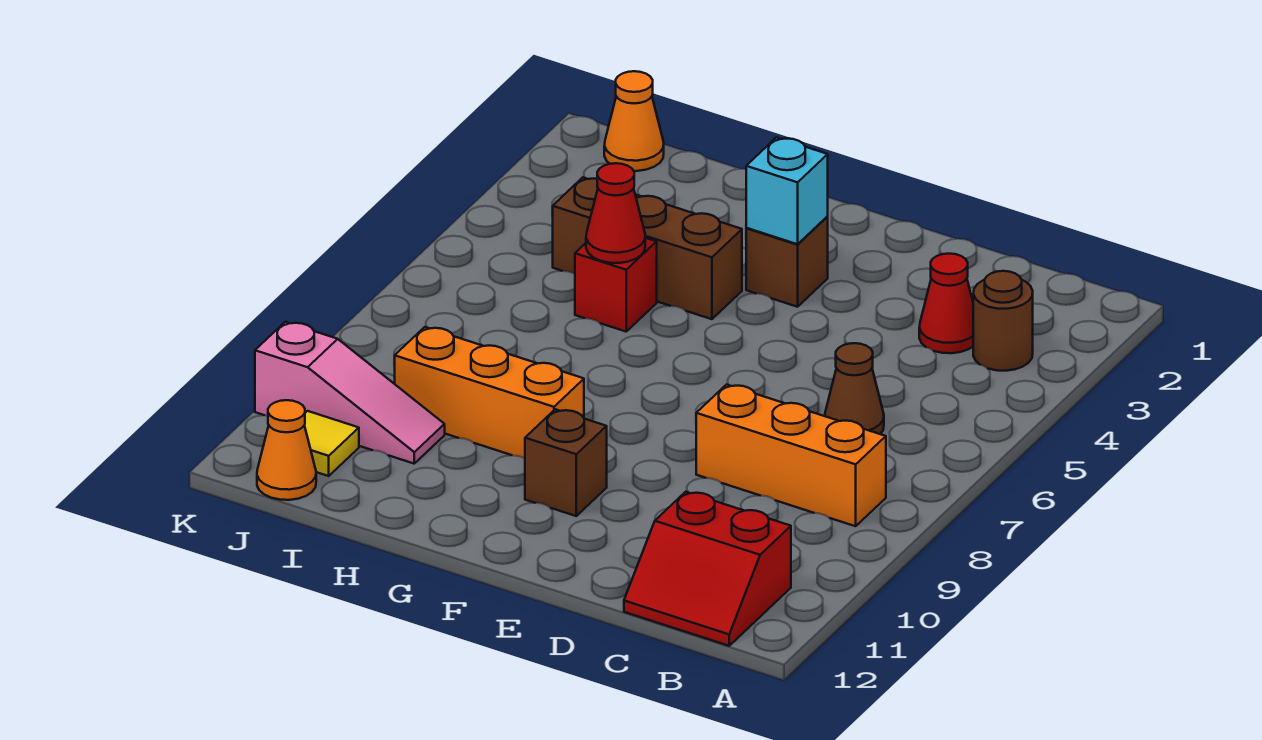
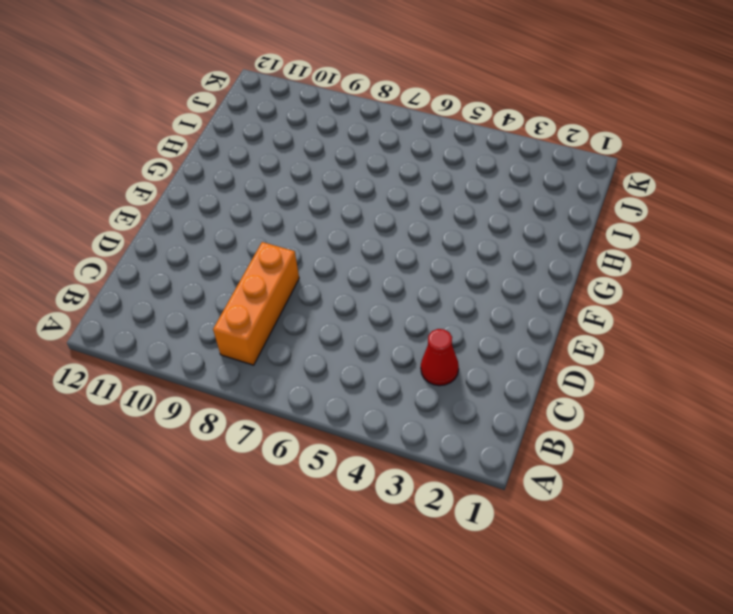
none -> brown 1x1 round brick [973,271,1033,371]
none -> red 2x2 slope [624,492,791,646]
none -> brown 1x1 cone [825,343,884,434]

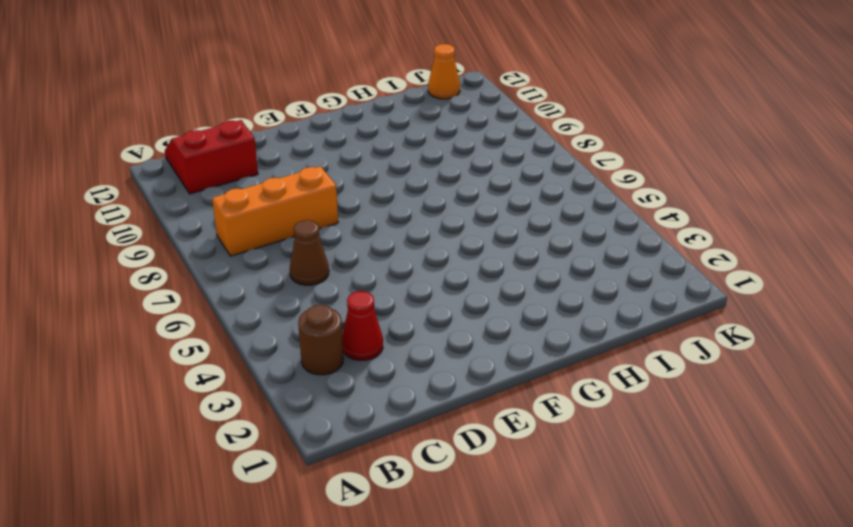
none -> brown 1x1 brick [746,216,828,307]
none -> brown 1x1 brick [525,409,607,516]
none -> brown 1x3 brick [553,177,742,319]

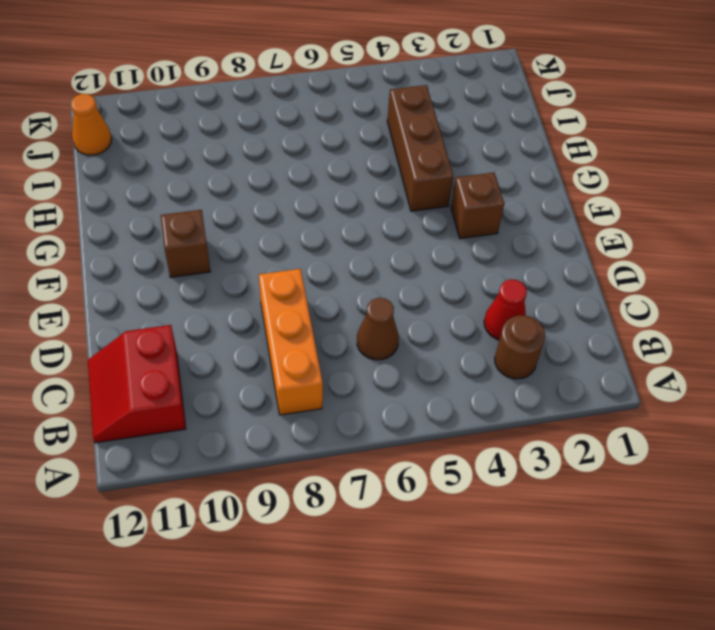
none -> orange 1x3 brick [395,327,584,458]
none -> red 1x1 brick [575,238,657,331]
none -> pink 1x3 slope [255,322,445,464]

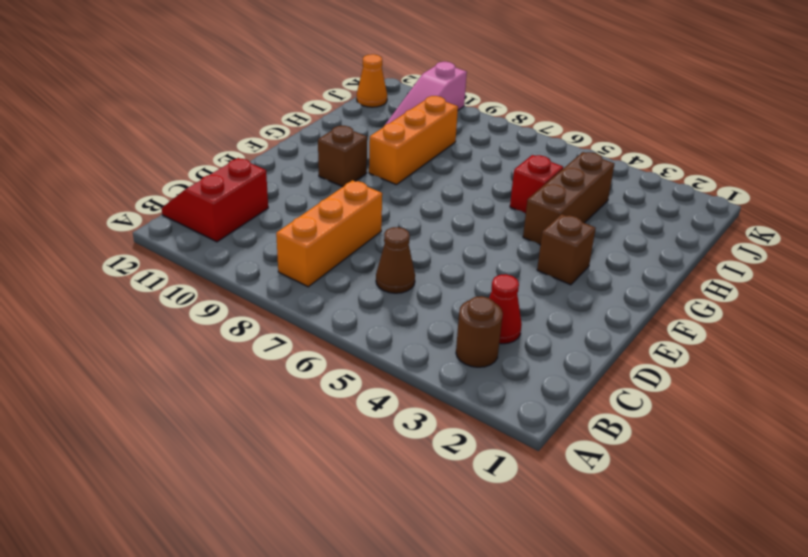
none -> orange 1x1 cone [604,71,664,171]
none -> yellow 1x1 tile [305,411,359,476]
none -> cyan 1x1 brick [746,138,828,244]

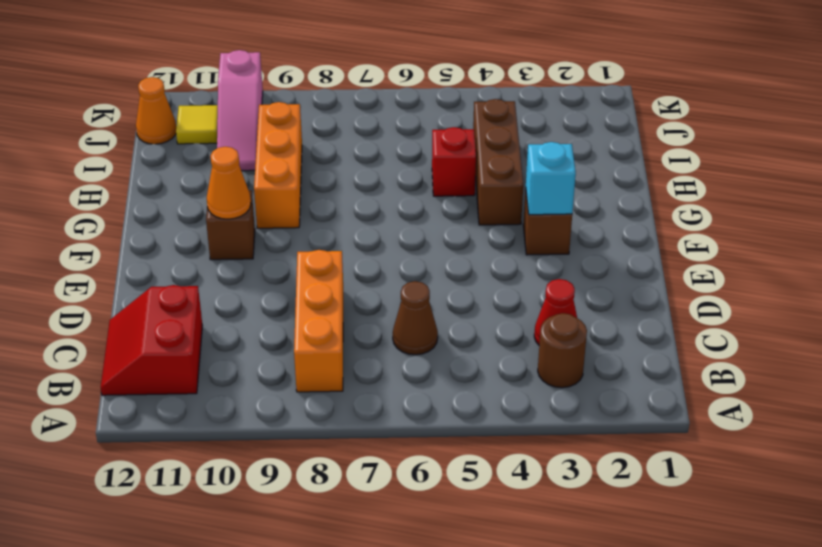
orange 1x1 cone [207,147,251,219] -> orange 1x1 cone moved to [604,71,664,171]
none -> red 1x1 cone [586,163,645,263]

